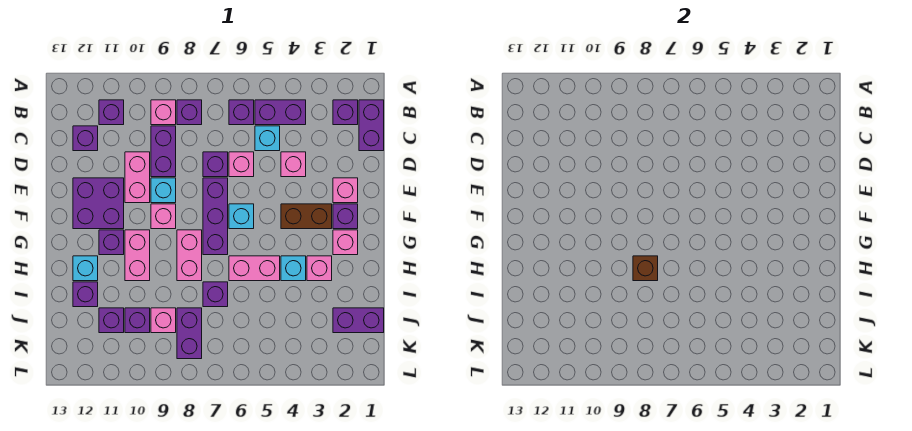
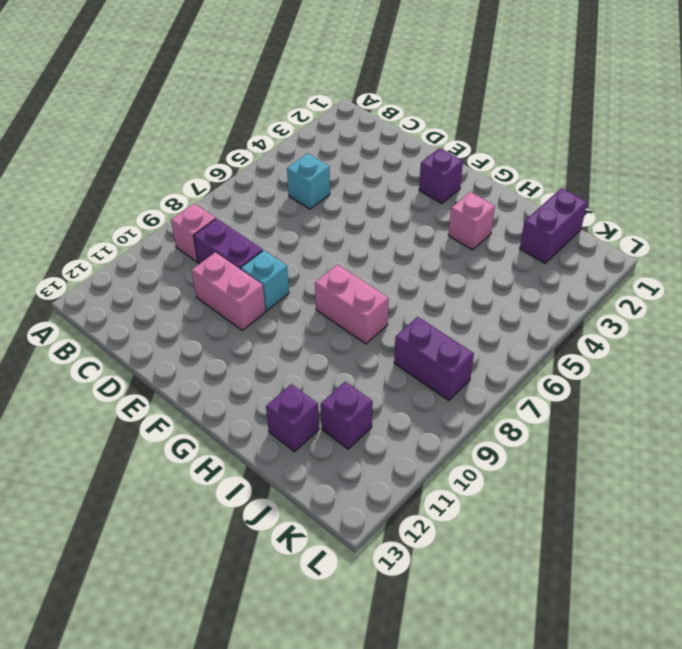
none -> purple 1x2 brick [359,100,384,151]
none -> purple 1x1 brick [333,100,358,125]
none -> purple 1x2 brick [255,100,306,125]
none -> purple 1x1 brick [229,100,254,125]

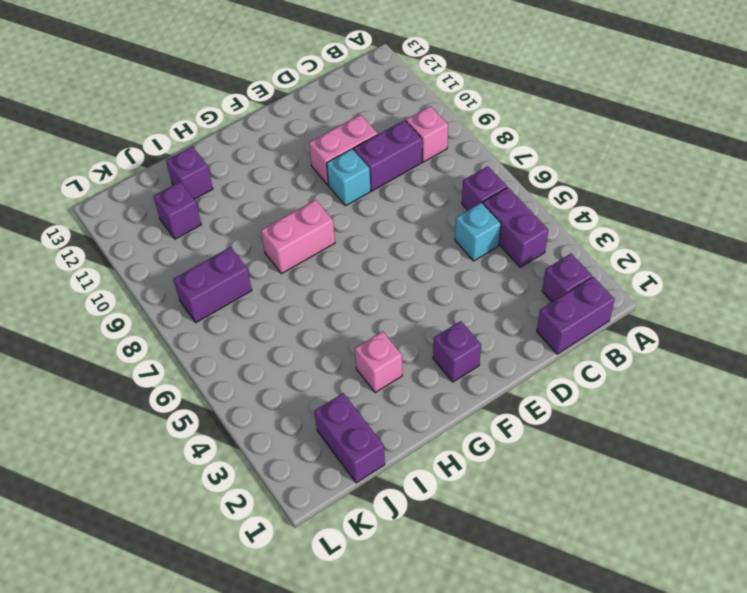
none -> purple 1x1 brick [177,100,202,125]
none -> purple 1x1 brick [99,100,124,125]
none -> purple 1x1 brick [73,126,98,151]
none -> pink 1x1 brick [281,152,306,177]

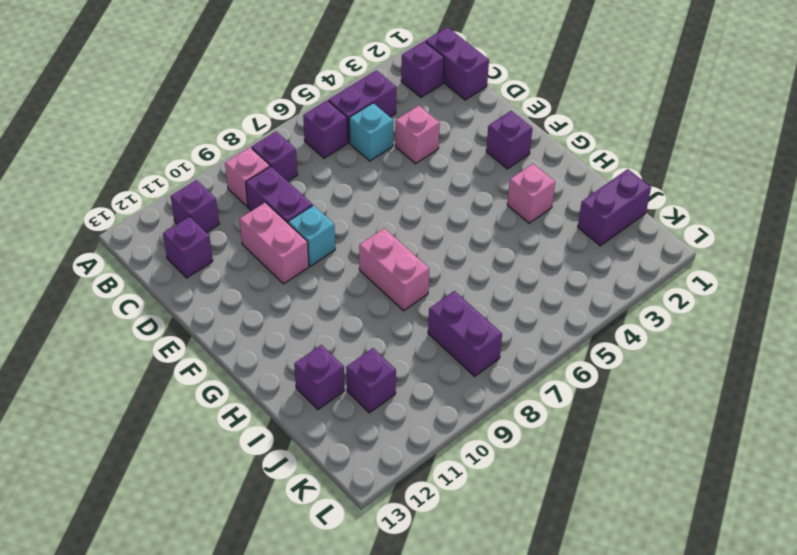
none -> pink 1x1 brick [229,152,254,177]
none -> purple 1x1 brick [203,152,228,177]
none -> pink 1x1 brick [333,178,358,203]
none -> purple 1x3 brick [203,178,228,255]

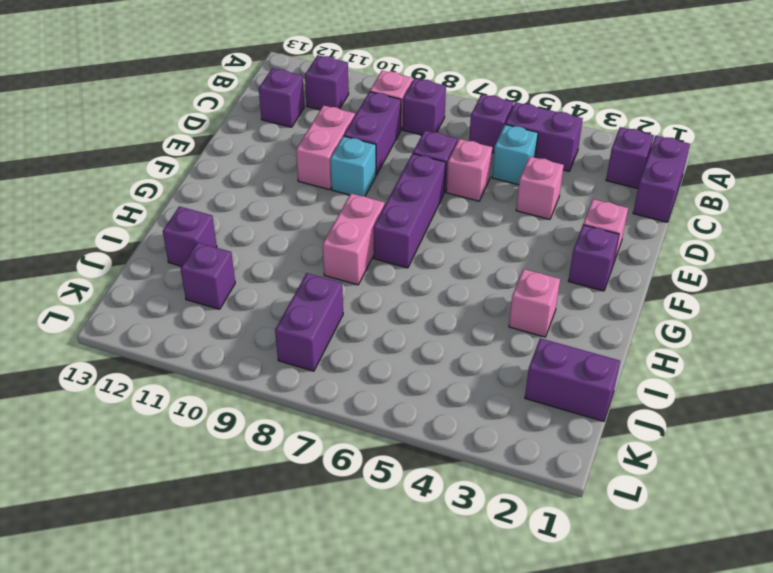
none -> purple 2x2 brick [73,178,124,229]
none -> brown 1x2 brick [281,204,332,229]
none -> cyan 1x1 brick [229,204,254,229]
none -> pink 1x1 brick [151,204,176,229]

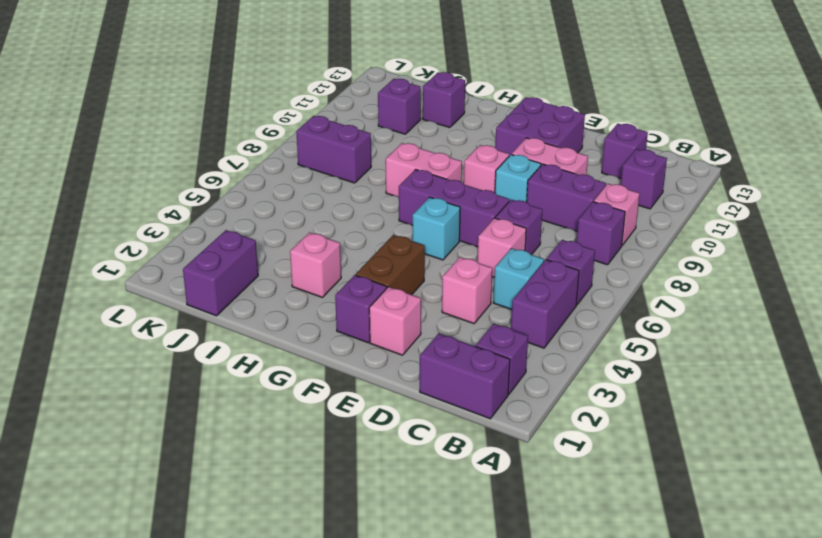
none -> pink 1x1 brick [333,230,358,255]
none -> pink 1x2 brick [125,230,150,281]
none -> purple 1x1 brick [99,230,124,255]
none -> cyan 1x1 brick [281,256,306,281]

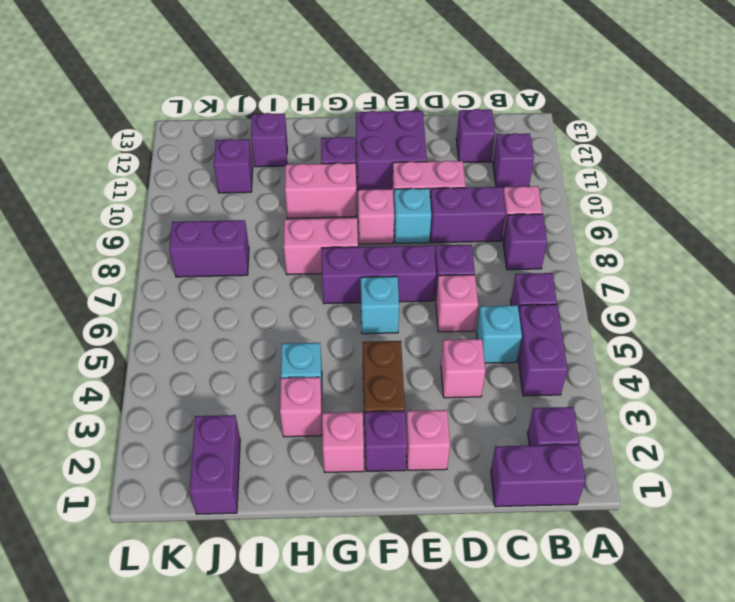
none -> pink 1x2 brick [229,256,280,281]
none -> cyan 1x1 brick [73,256,98,281]
none -> purple 1x1 brick [203,282,228,307]
none -> pink 1x1 brick [151,308,176,333]

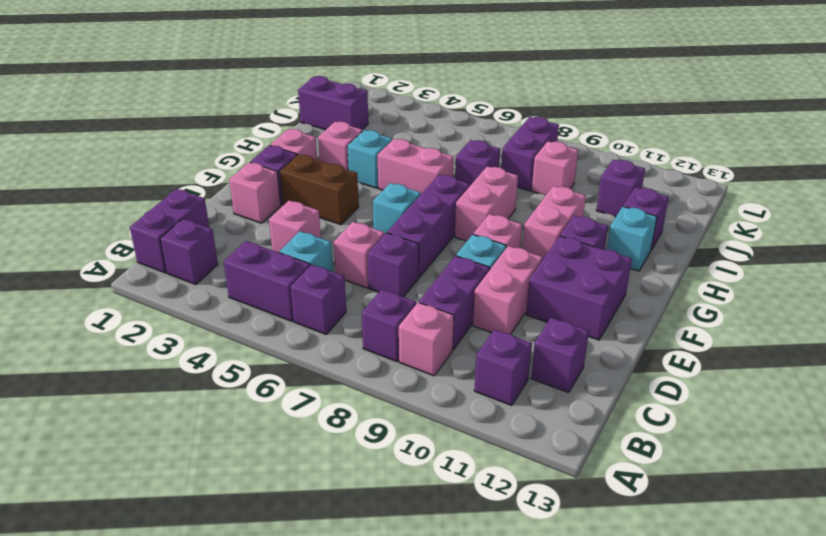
none -> purple 1x1 brick [125,308,150,333]
none -> brown 1x1 brick [633,256,658,281]

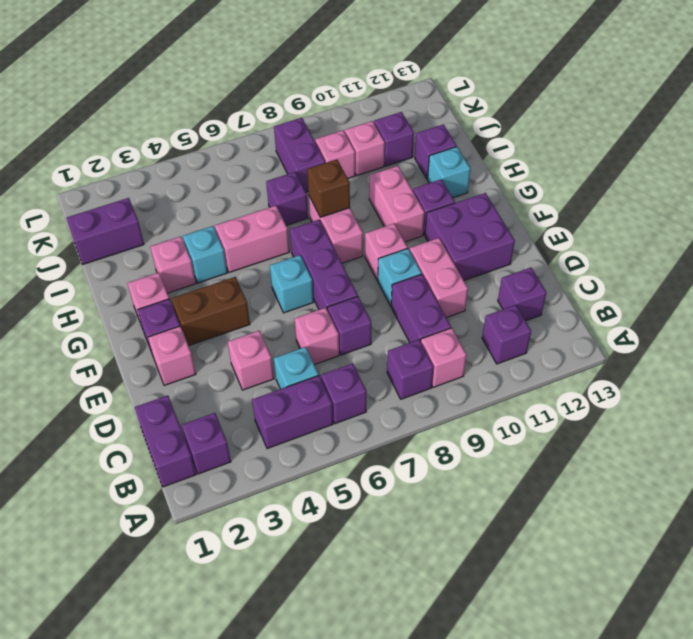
pink 1x1 brick [345,121,385,175] -> purple 1x1 brick [125,308,150,333]

